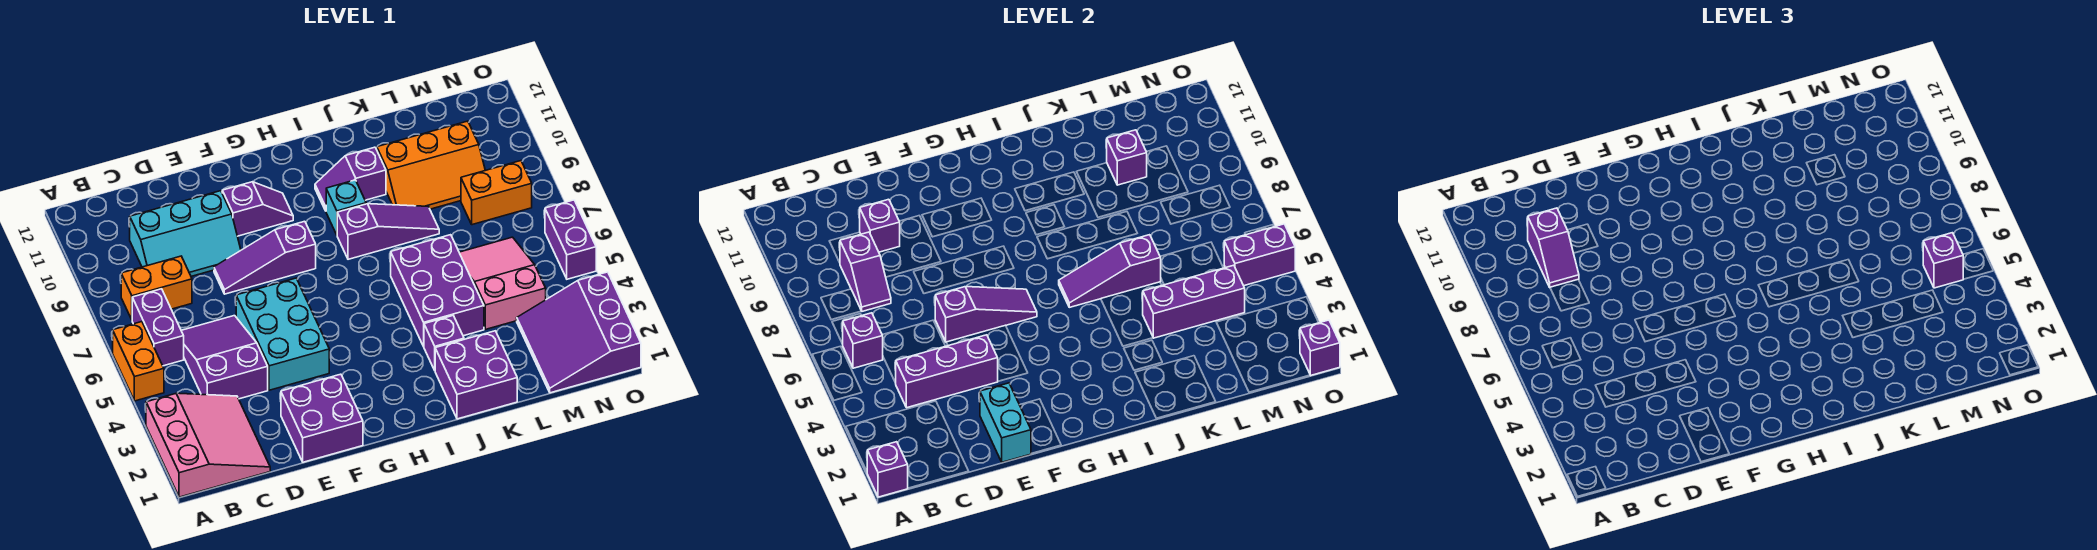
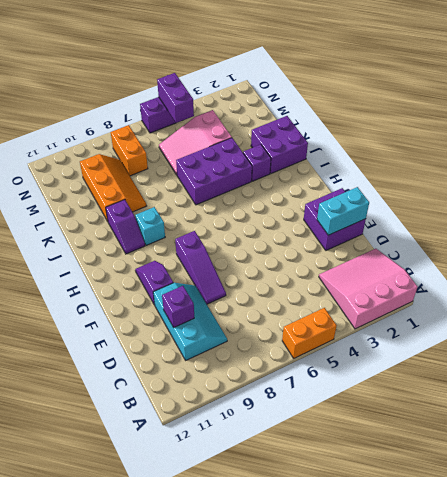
none -> purple 1x2 brick [132,289,184,366]
none -> orange 1x2 brick [121,256,192,319]
none -> purple 2x3 slope [181,316,268,399]
none -> cyan 2x3 brick [236,278,329,390]

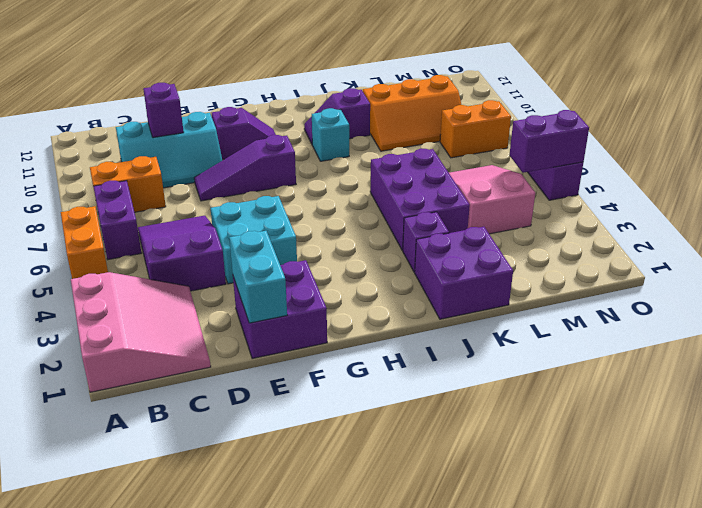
cyan 2x2 brick [210,196,297,284] -> cyan 2x3 brick [236,278,329,390]
none -> purple 1x3 slope [337,204,439,259]
none -> purple 3x3 slope [517,272,641,393]
none -> purple 1x1 brick [867,442,908,497]
none -> purple 1x1 brick [843,313,883,368]

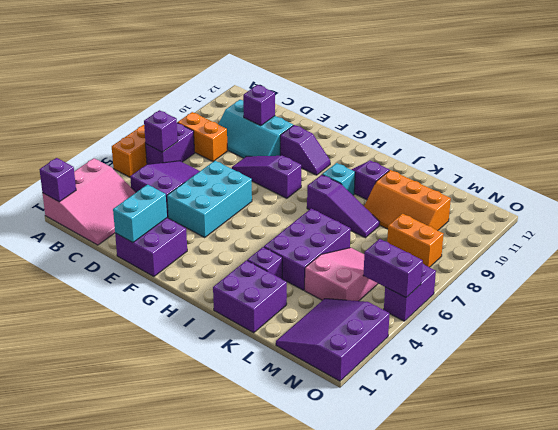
none -> purple 1x3 brick [896,335,998,408]
none -> purple 1x2 slope [840,232,891,311]
none -> purple 1x3 slope [935,287,1037,342]
none -> purple 1x3 slope [1059,235,1161,307]

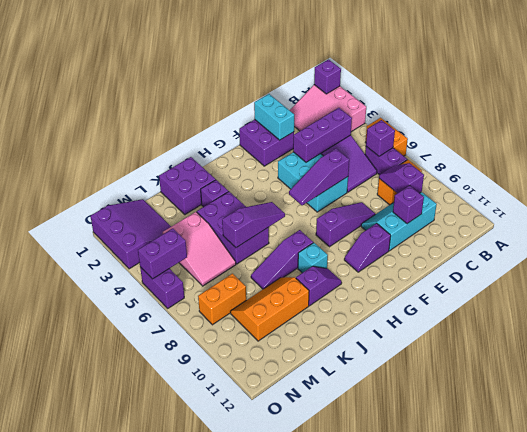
none -> purple 1x3 brick [1143,265,1245,338]
none -> purple 1x1 brick [1107,130,1147,185]
none -> purple 1x1 brick [1300,320,1340,376]
none -> purple 1x2 slope [1528,208,1579,287]

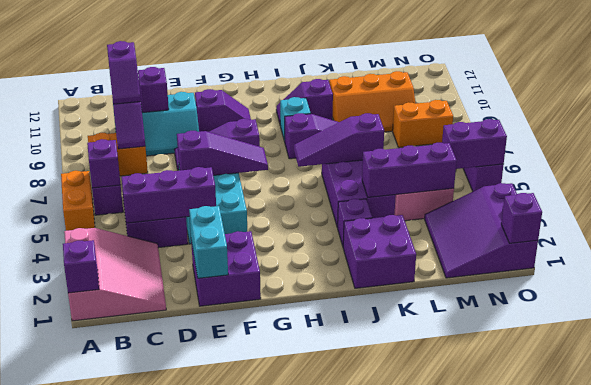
none -> purple 1x1 brick [1107,130,1147,185]
none -> purple 1x1 brick [1923,233,1963,288]

